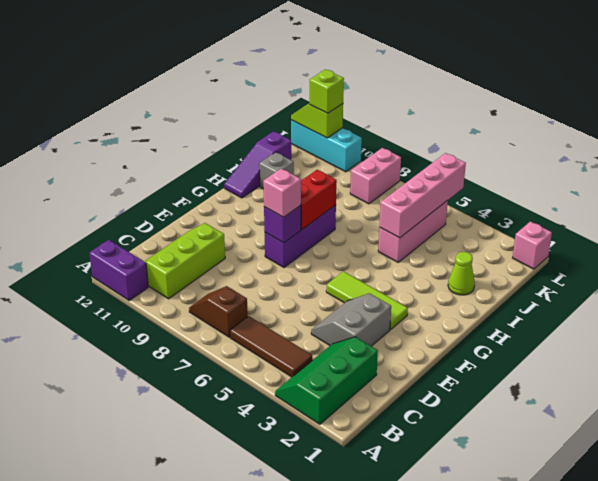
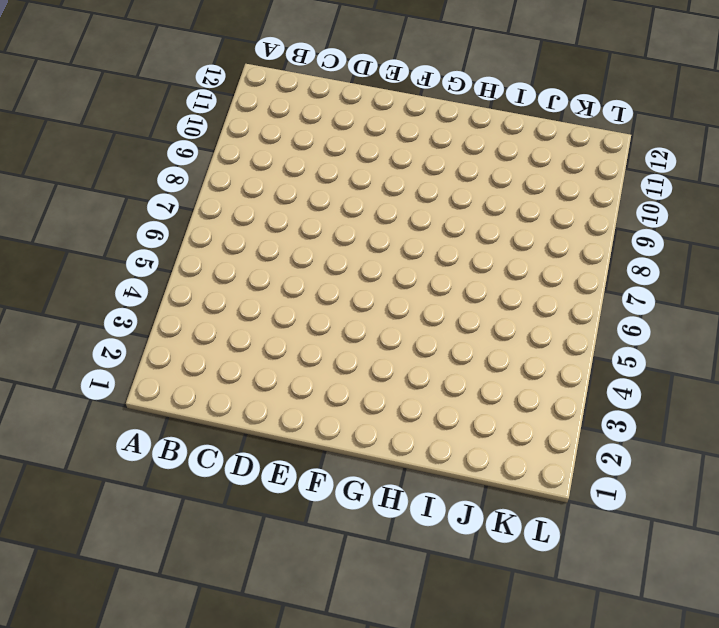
none -> green 2x3 slope [275,337,378,424]
none -> purple 1x2 brick [89,240,148,301]
none -> brown 1x3 tile [230,316,312,377]

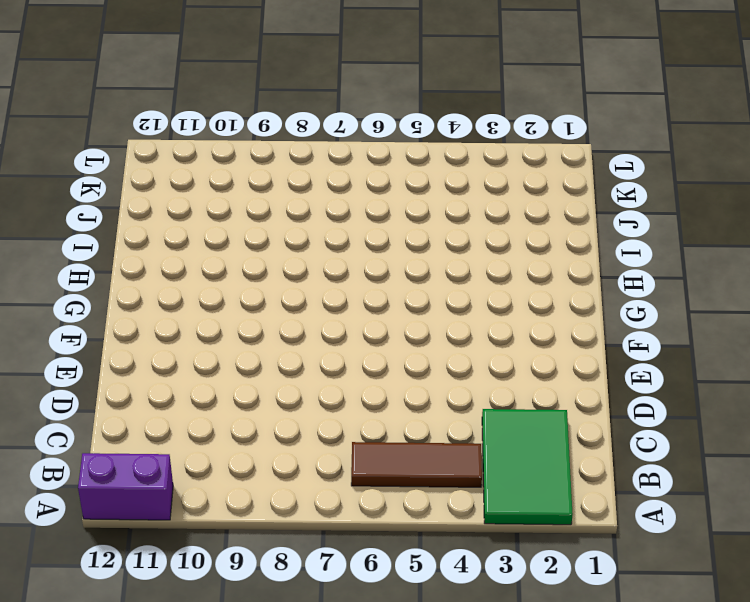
green 2x3 tile [482,409,573,525] -> green 2x3 slope [275,337,378,424]
none -> brown 1x2 slope [189,286,248,337]
none -> lime 2x3 slope [144,223,225,299]
none -> grey 2x2 slope [311,293,391,346]

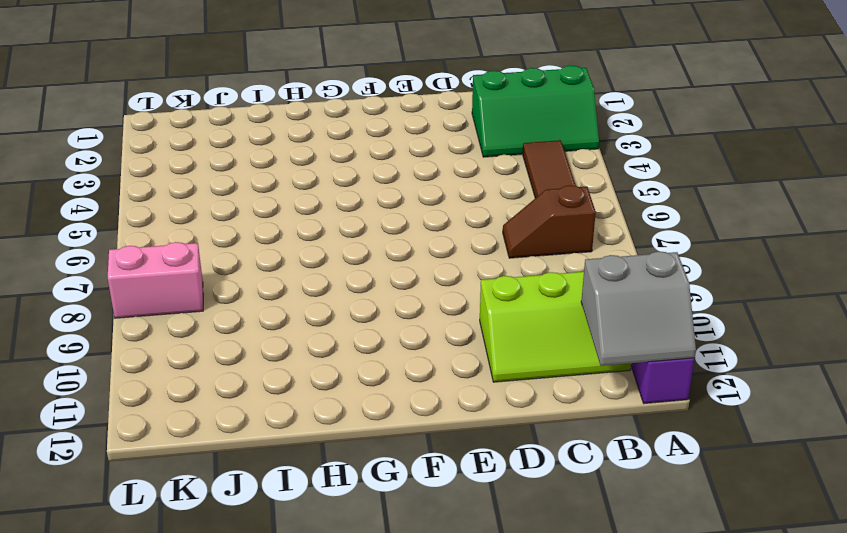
grey 2x2 slope [581,251,696,366] -> grey 2x2 slope moved to [311,293,391,346]
brown 1x2 slope [503,185,596,258] -> brown 1x2 slope turned to [189,286,248,337]
none -> lime 1x3 tile [326,271,408,330]
none -> purple 1x3 brick [265,205,336,267]
none -> purple 1x3 slope [224,131,291,198]

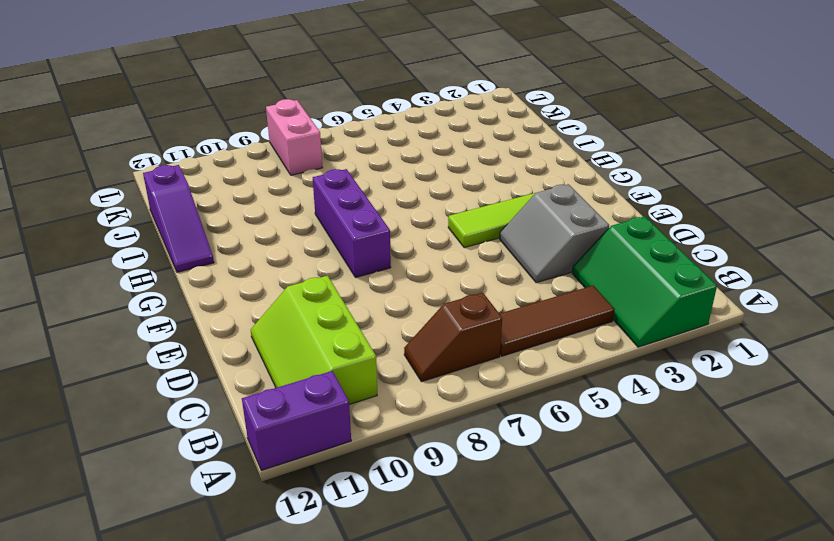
none -> lime 1x1 cone [448,252,475,295]
none -> pink 1x3 brick [378,201,448,262]
none -> grey 1x1 brick [259,152,294,189]

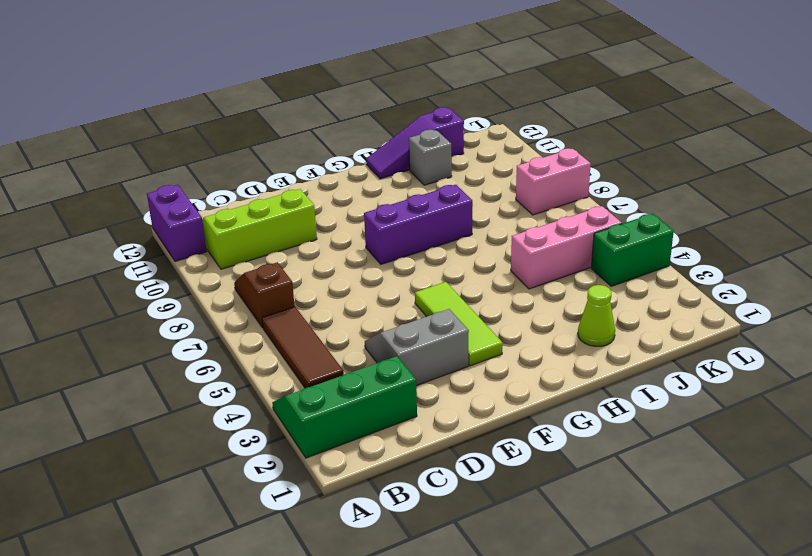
green 1x2 brick [591,214,674,286] -> none
none -> pink 1x1 brick [513,221,552,269]
none -> cyan 1x3 brick [291,120,362,172]
none -> purple 1x1 brick [264,205,301,243]

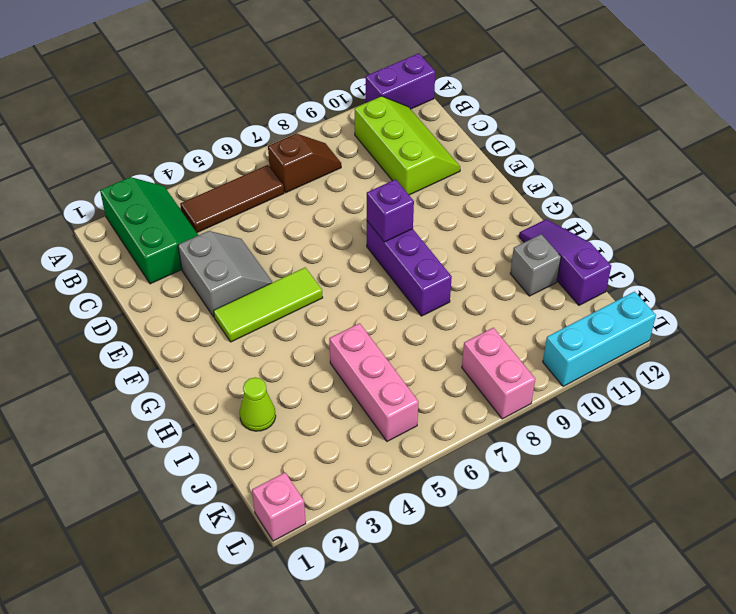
none -> red 1x2 brick [301,170,337,230]
none -> pink 1x4 brick [379,153,466,238]
none -> lime 1x2 slope [291,103,343,138]

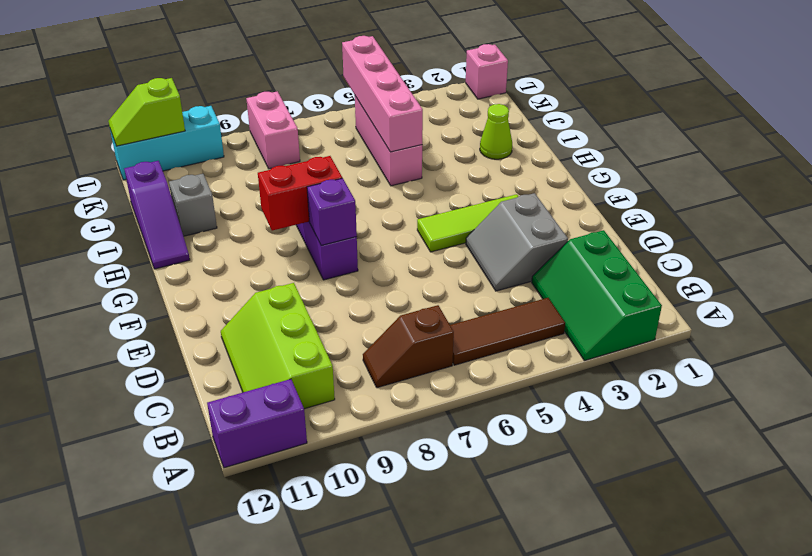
red 1x2 brick [258,156,342,231] -> red 1x2 brick turned to [301,170,337,230]
none -> pink 1x1 brick [263,168,301,217]
none -> lime 1x1 brick [310,69,344,113]

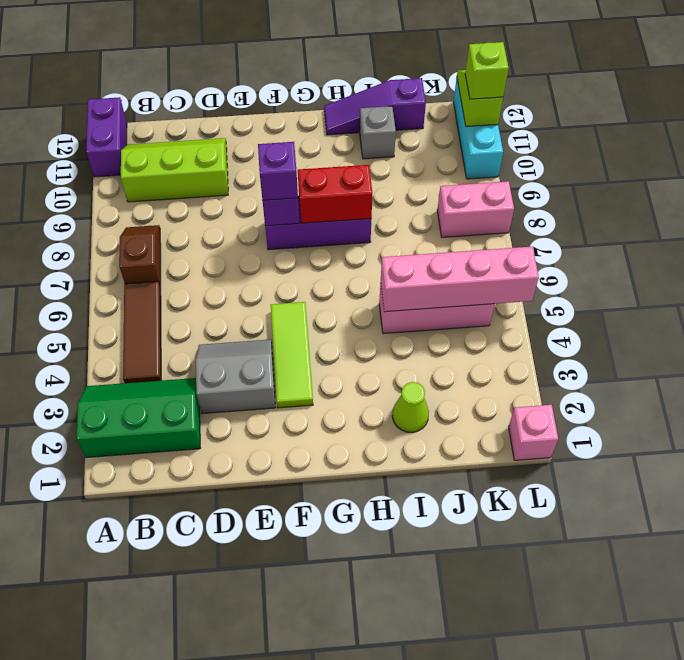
purple 1x1 brick [258,142,298,200] -> pink 1x1 brick [263,168,301,217]

